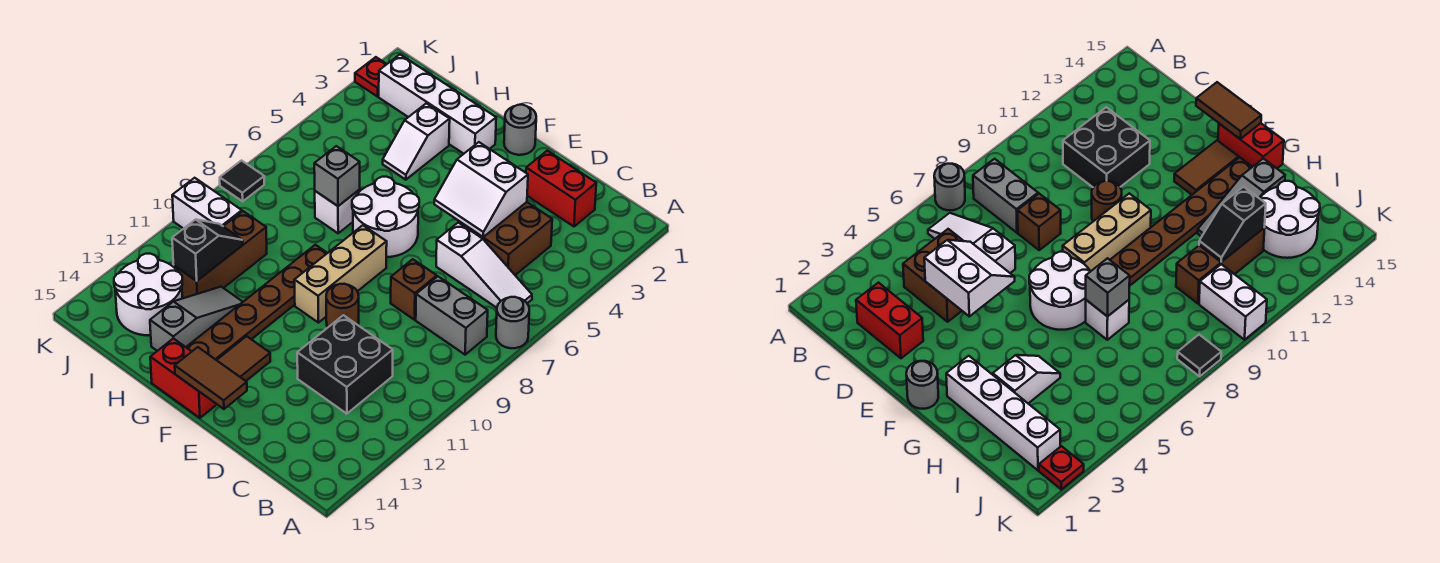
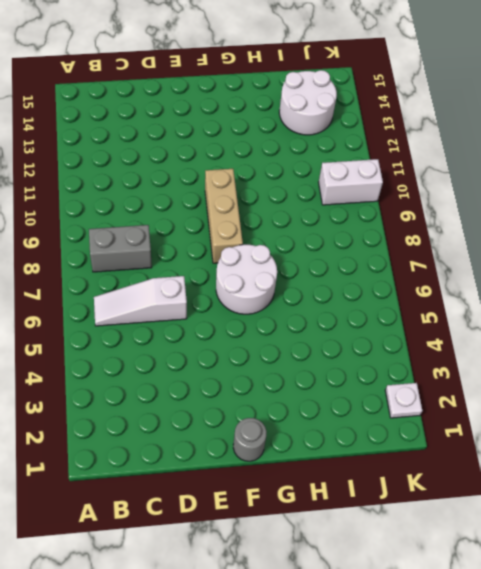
white 1x1 plate [385,383,422,418] -> red 1x1 plate [355,57,387,97]
none -> grey 1x1 round brick [496,297,529,348]
none -> red 1x2 brick [526,151,596,226]
none -> brown 2x2 brick [459,202,552,275]

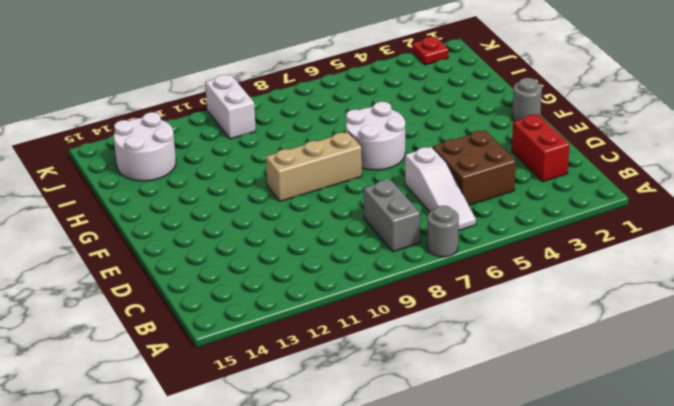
none -> black 2x2 brick [297,315,393,414]
none -> brown 1x1 brick [391,259,437,320]
none -> brown 1x1 round brick [326,284,359,327]

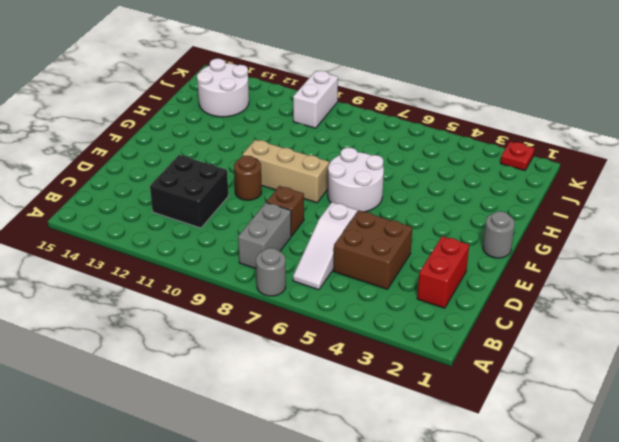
none -> brown 1x2 tile [217,336,270,381]
none -> red 1x2 brick [150,338,217,418]
none -> white 1x4 brick [379,55,496,154]

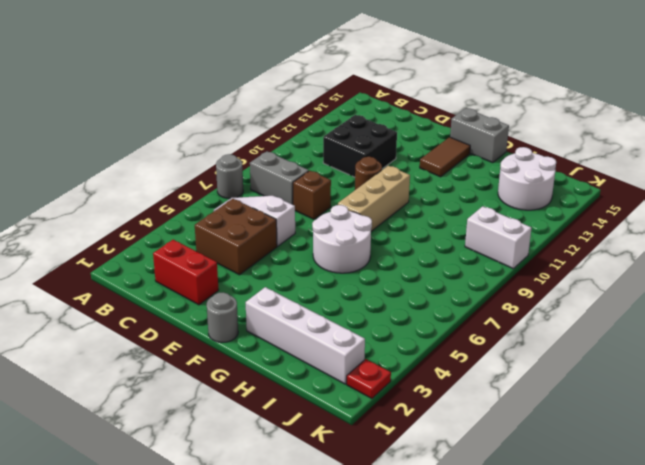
grey 1x2 brick [450,108,509,163] -> red 1x2 brick [150,338,217,418]
none -> brown 1x6 plate [186,245,327,360]
none -> white 1x2 slope [383,103,450,180]
none -> white 1x1 brick [315,190,360,233]

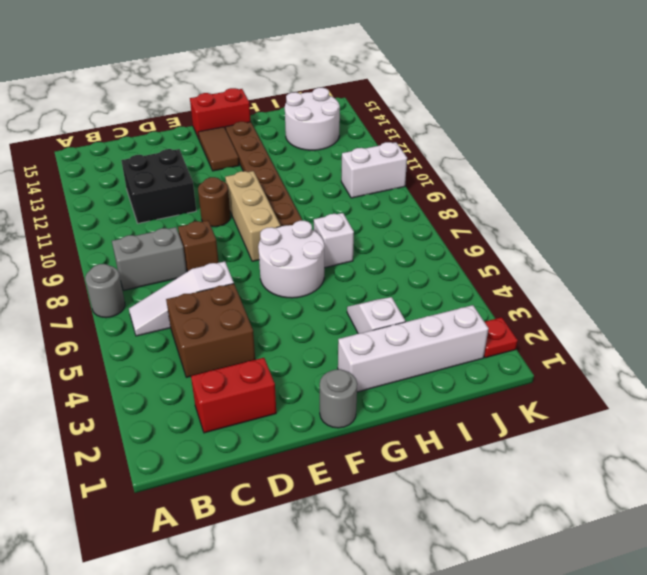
none -> grey 1x3 slope [150,287,243,351]
none -> brown 1x3 brick [173,211,267,298]
none -> black 1x1 tile [220,161,264,201]

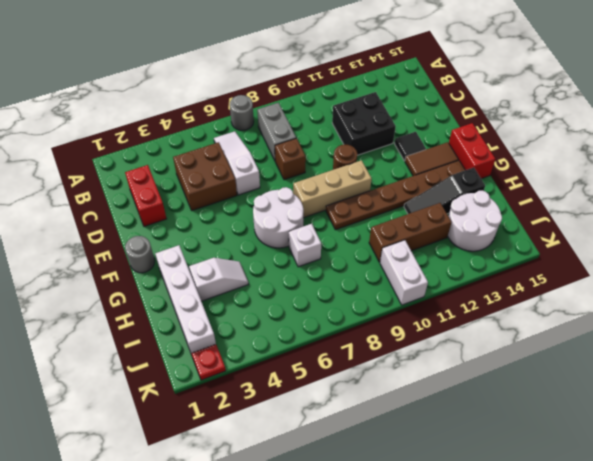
black 1x1 tile [395,132,426,161] -> black 1x1 tile moved to [220,161,264,201]
black 1x3 slope [404,168,485,214] -> grey 1x3 slope [150,287,243,351]
none -> white 2x2 slope [434,142,528,237]
none -> brown 1x2 tile [175,347,247,409]
none -> grey 1x1 brick [314,146,360,206]

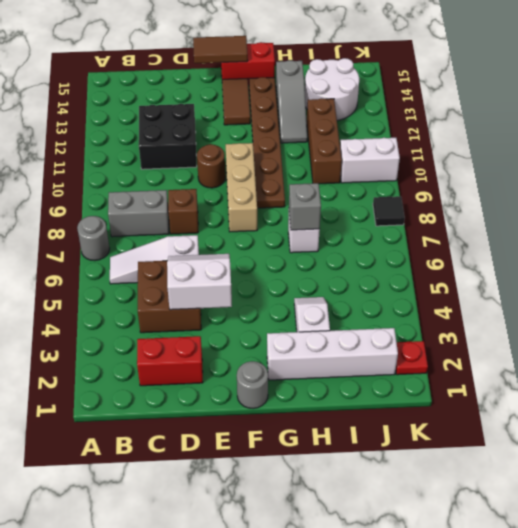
none -> white 2x2 round brick [352,177,419,257]
none -> black 1x2 slope [172,219,243,281]

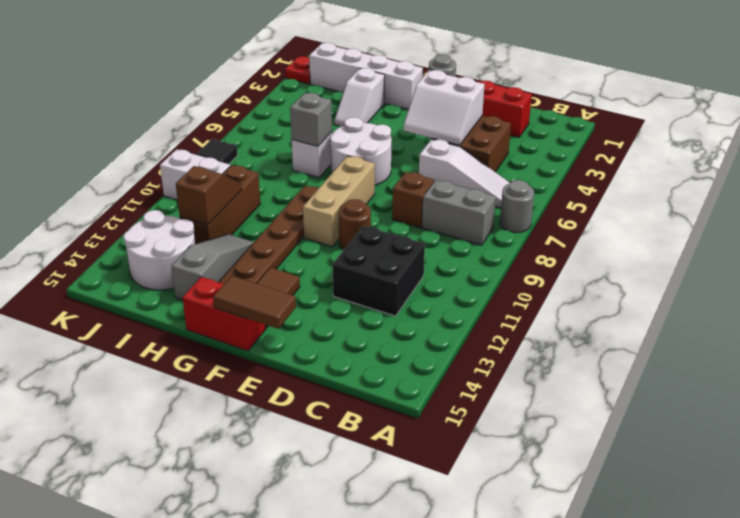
brown 1x2 slope [176,166,242,225] -> black 1x2 slope [172,219,243,281]

